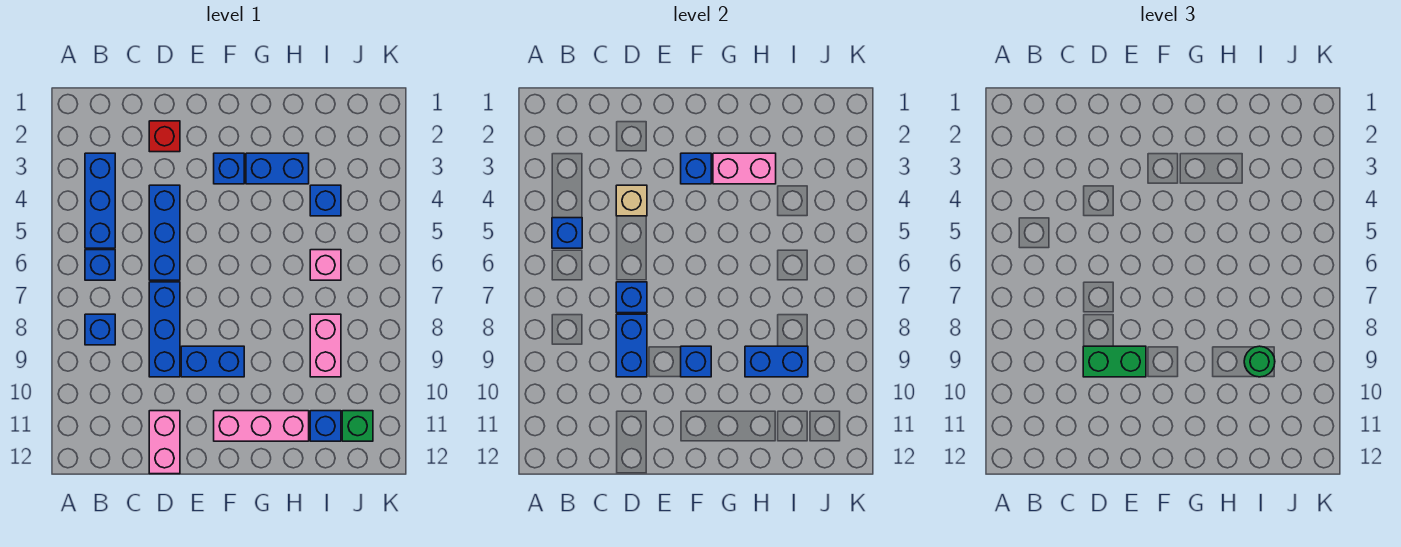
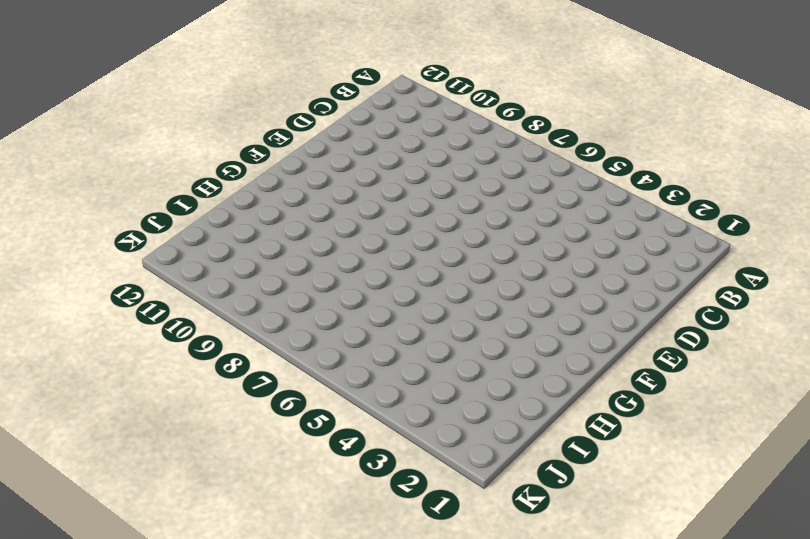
none -> blue 1x3 brick [85,153,115,248]
none -> blue 1x1 brick [85,250,115,280]
none -> blue 1x1 brick [85,314,115,345]

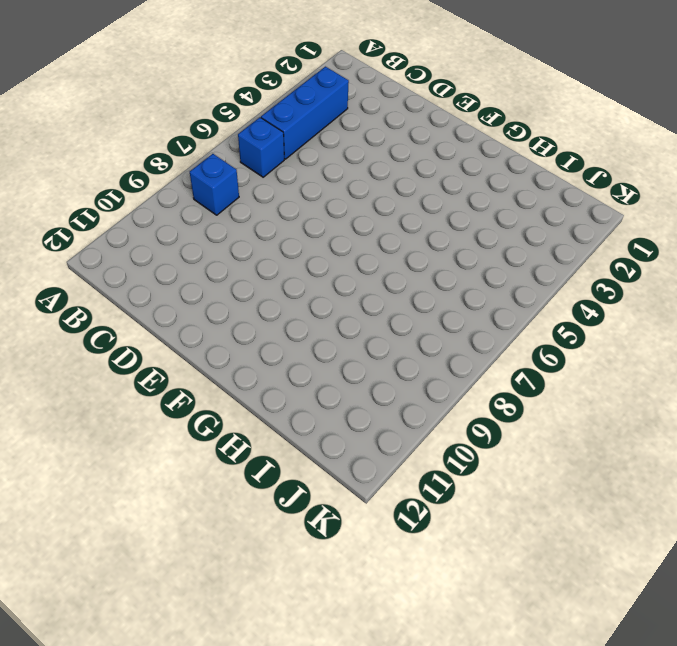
none -> red 1x1 brick [149,121,180,152]
none -> blue 1x3 brick [149,185,180,280]
none -> blue 1x3 brick [149,282,180,377]

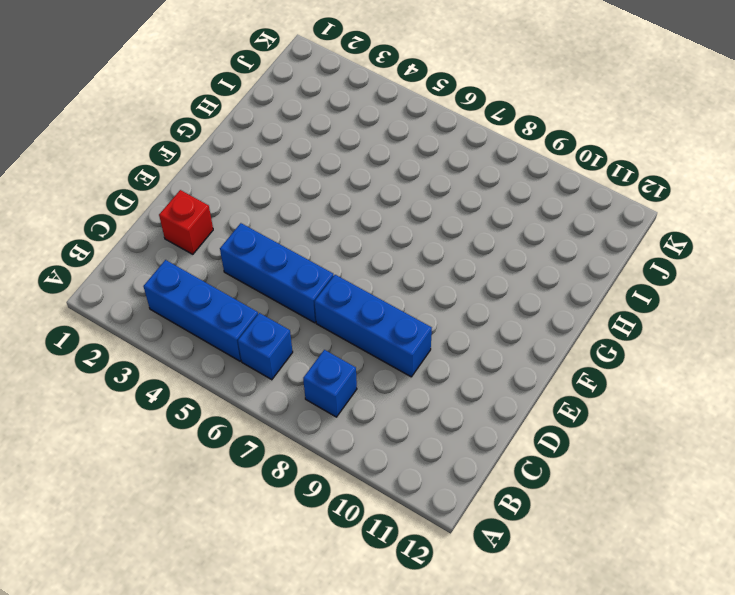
none -> pink 1x2 brick [149,411,180,474]
none -> blue 1x2 brick [181,346,244,377]
none -> blue 1x1 brick [214,153,244,184]

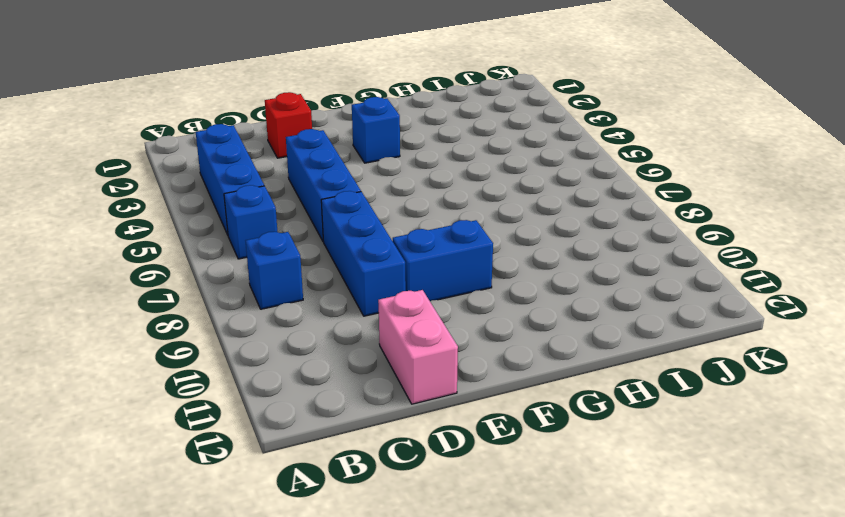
none -> pink 1x3 brick [214,411,309,441]
none -> blue 1x2 brick [246,153,309,184]
none -> blue 1x1 brick [310,185,341,216]

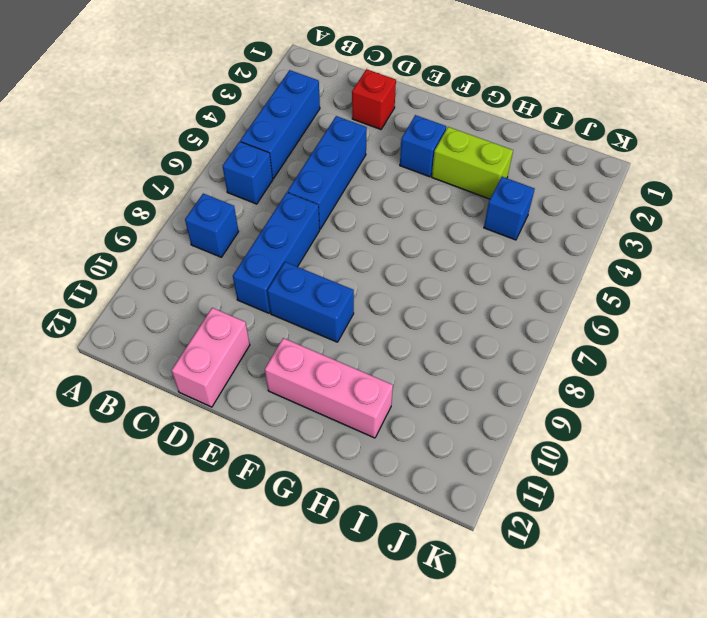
lime 1x2 brick [432,127,513,199] -> blue 1x2 brick [246,153,309,184]
none -> pink 1x1 brick [310,250,341,280]
none -> pink 1x2 brick [310,314,341,377]
none -> blue 1x1 brick [310,411,341,441]

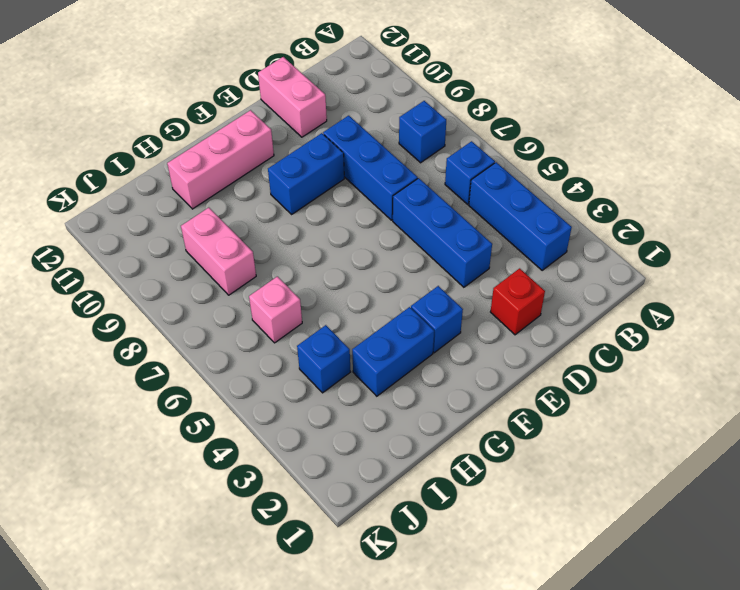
none -> blue 1x1 brick [310,411,341,441]
none -> green 1x1 brick [342,411,373,441]
none -> blue 1x1 brick [552,218,582,248]

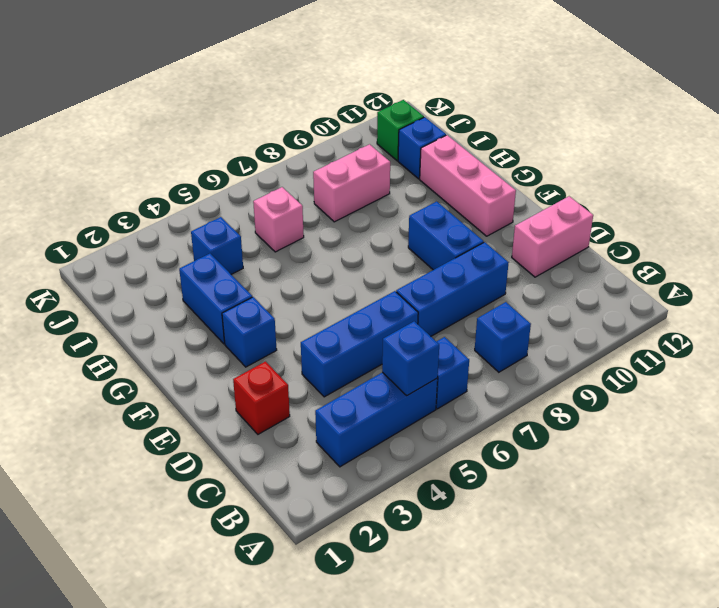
none -> tan 1x1 brick [616,185,647,216]
none -> blue 1x1 brick [616,282,647,313]
none -> blue 1x2 brick [616,314,647,377]

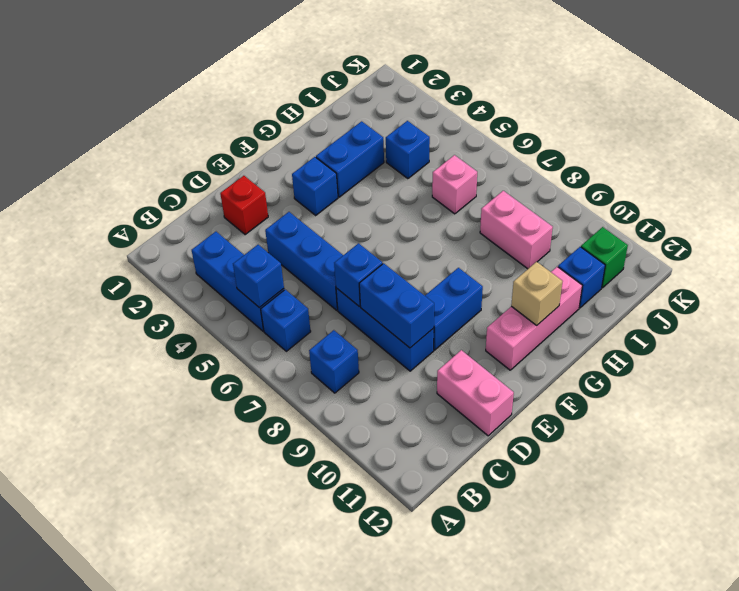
tan 1x1 brick [511,262,563,325] -> tan 1x1 brick moved to [616,185,647,216]
none -> blue 1x1 brick [681,153,711,184]
none -> blue 1x1 brick [681,346,711,377]
none -> pink 1x2 brick [713,153,776,184]

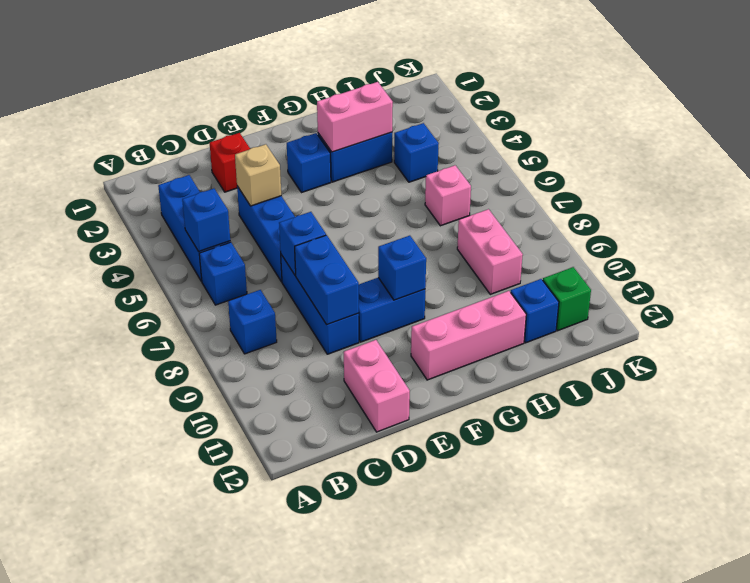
none -> blue 1x1 brick [681,153,711,184]
none -> blue 1x2 brick [745,346,808,377]
none -> green 1x2 brick [1083,346,1146,377]

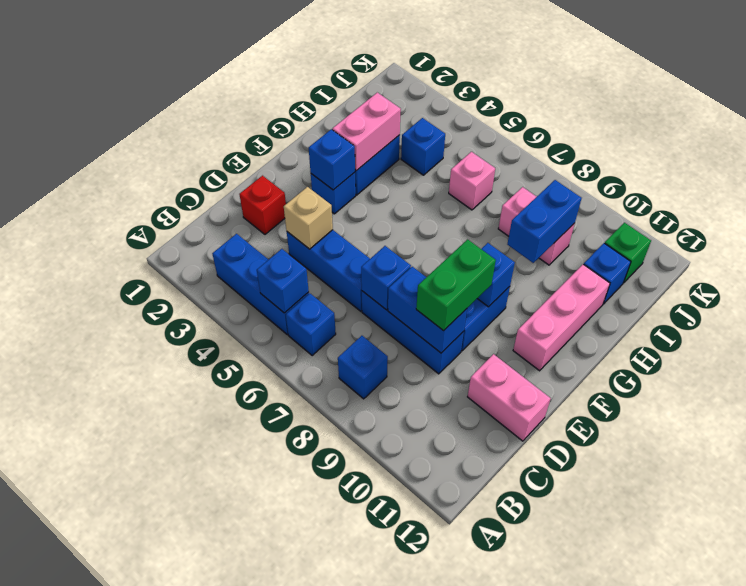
none -> green 1x1 round brick [1244,346,1275,377]

